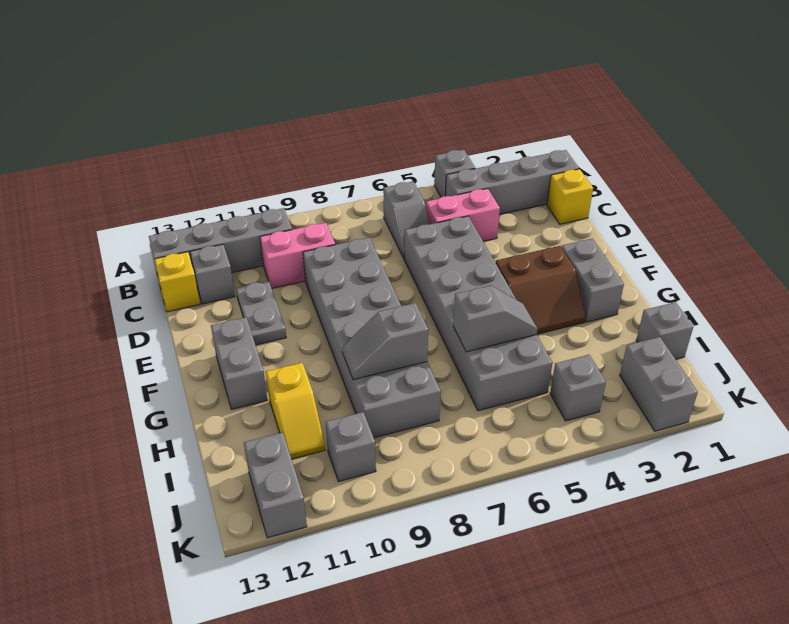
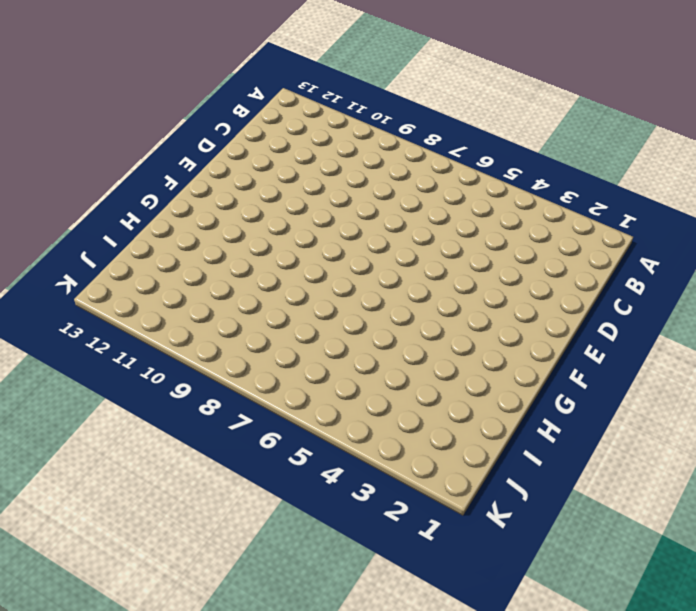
none -> grey 1x1 brick [434,150,475,197]
none -> grey 1x4 brick [446,150,579,215]
none -> grey 1x2 slope [383,181,429,258]

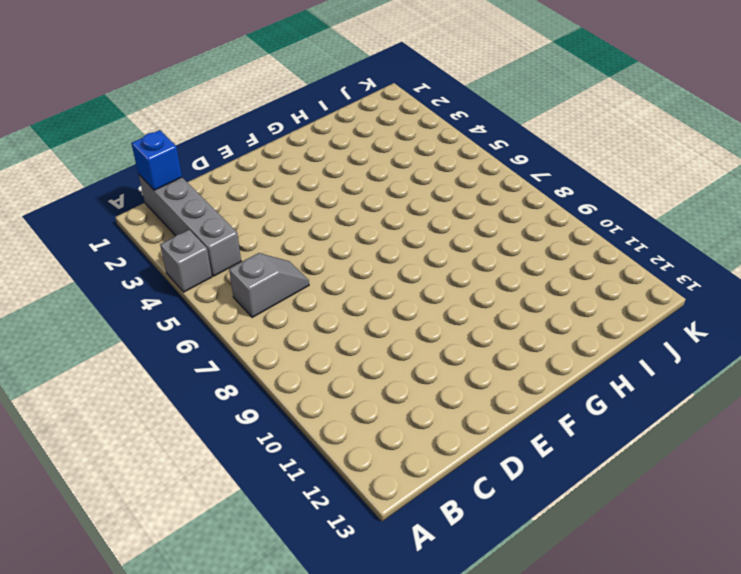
blue 1x1 brick [131,130,182,190] -> none
none -> grey 1x4 brick [149,208,292,275]
none -> yellow 1x1 brick [547,169,593,224]
none -> pink 1x2 brick [426,188,500,241]

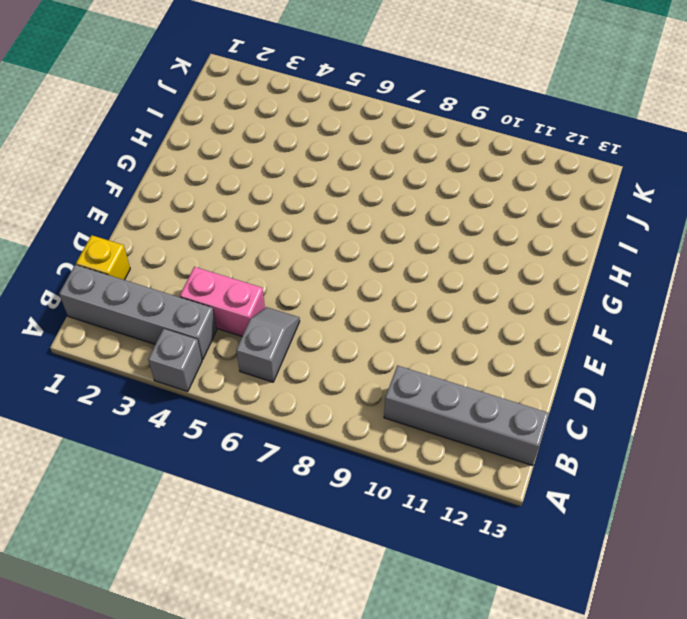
none -> pink 1x2 brick [260,223,335,288]
none -> grey 1x1 brick [190,244,235,304]
none -> yellow 1x1 brick [154,252,200,312]

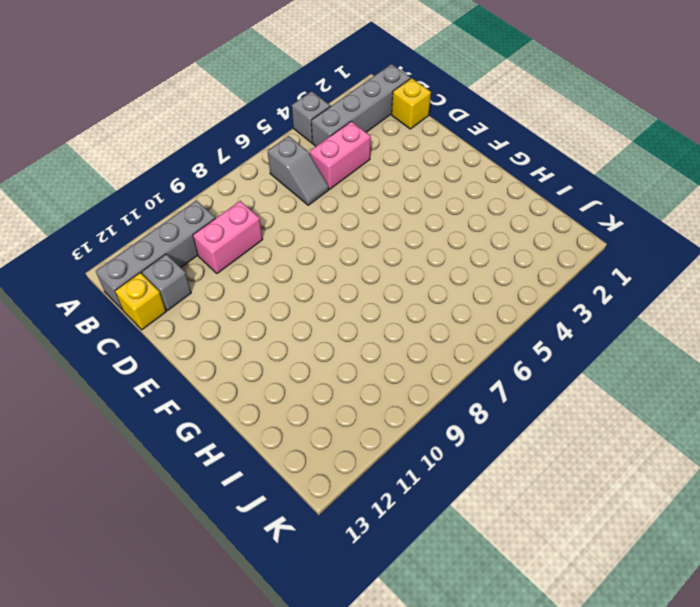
none -> grey 2x6 brick [404,216,553,411]
none -> grey 2x6 brick [303,237,441,438]
none -> grey 1x2 plate [236,281,286,345]

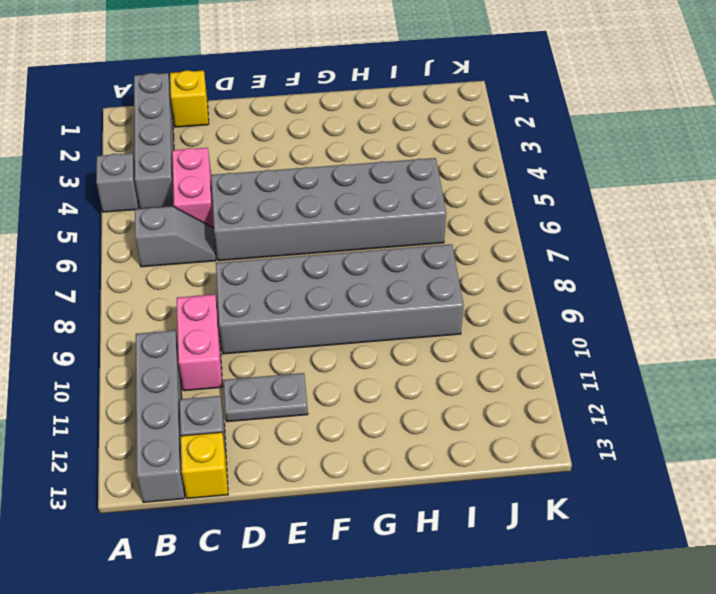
none -> grey 1x2 brick [562,238,624,322]
none -> brown 2x2 slope [496,246,586,334]
none -> grey 1x2 brick [211,317,267,409]

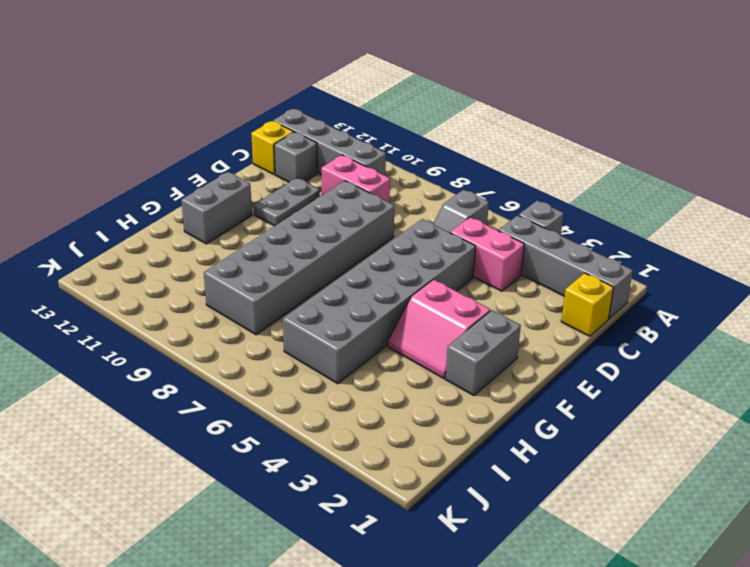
pink 2x2 slope [388,279,490,379] -> brown 2x2 slope [496,246,586,334]
none -> yellow 1x2 slope [266,363,325,459]
none -> grey 1x1 brick [636,302,693,359]
none -> grey 1x2 brick [620,337,698,431]

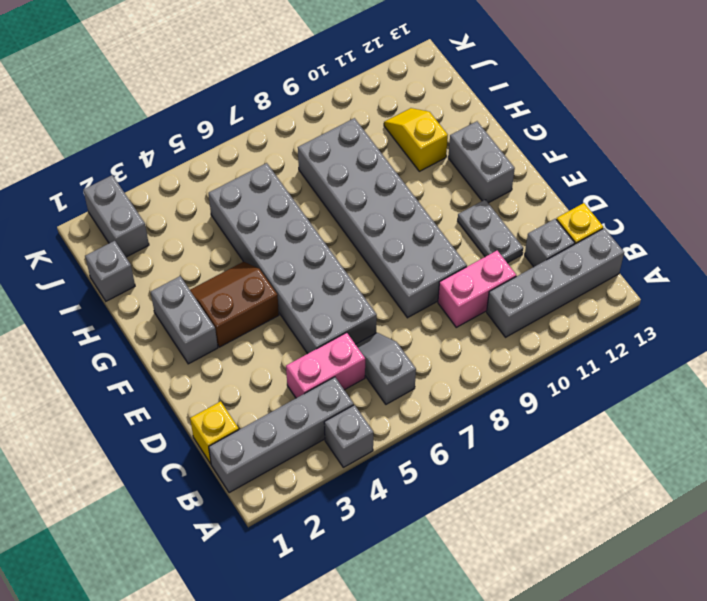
none -> grey 1x1 brick [550,355,606,421]
none -> grey 1x1 brick [326,412,376,482]
none -> grey 1x2 brick [244,432,307,538]

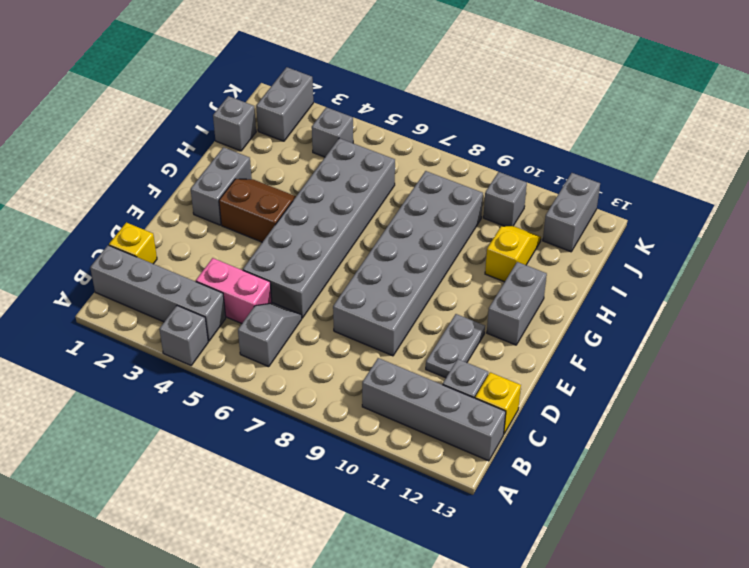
none -> pink 1x2 brick [260,223,335,288]
none -> grey 1x2 slope [453,286,538,352]
none -> grey 1x2 slope [342,303,428,380]

